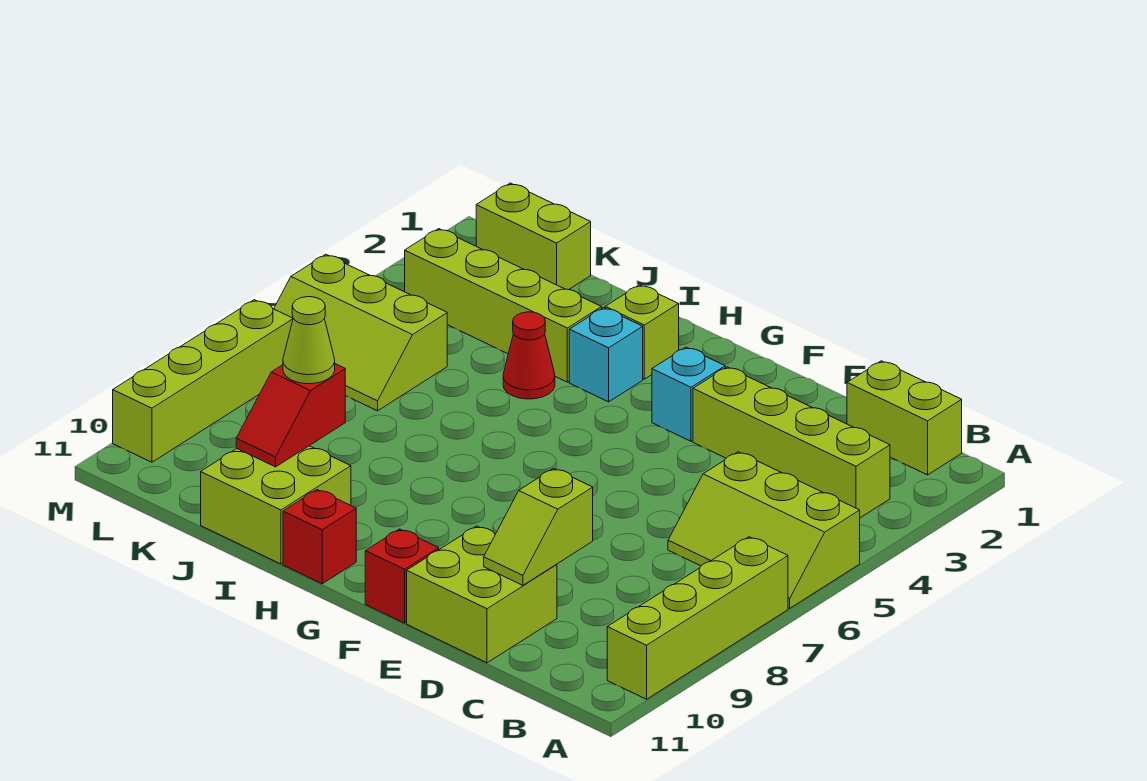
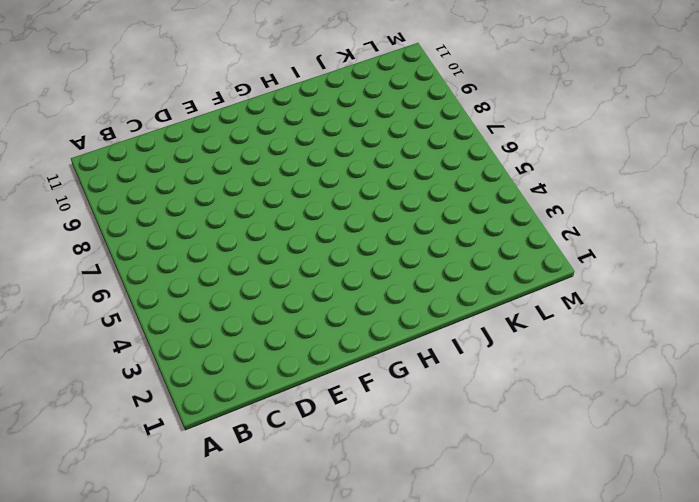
none -> lime 2x3 slope [668,452,860,608]
none -> lime 1x4 brick [607,537,788,699]
none -> lime 1x2 brick [847,361,962,475]

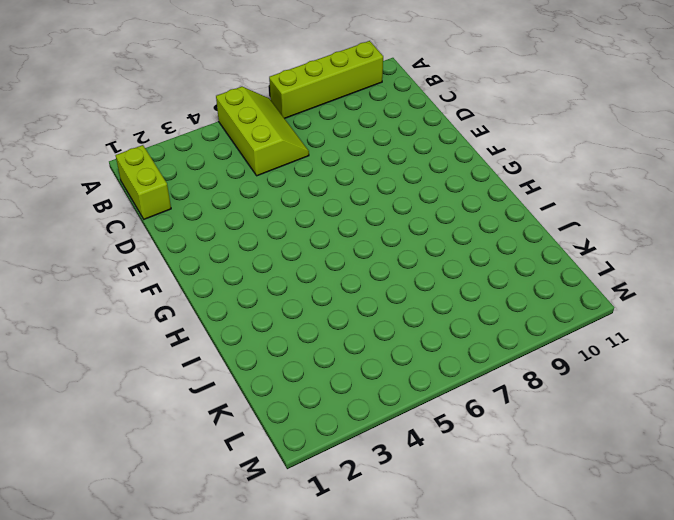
none -> lime 1x4 brick [693,367,890,518]
none -> lime 2x2 brick [407,526,557,663]
none -> cyan 1x1 brick [652,347,725,441]

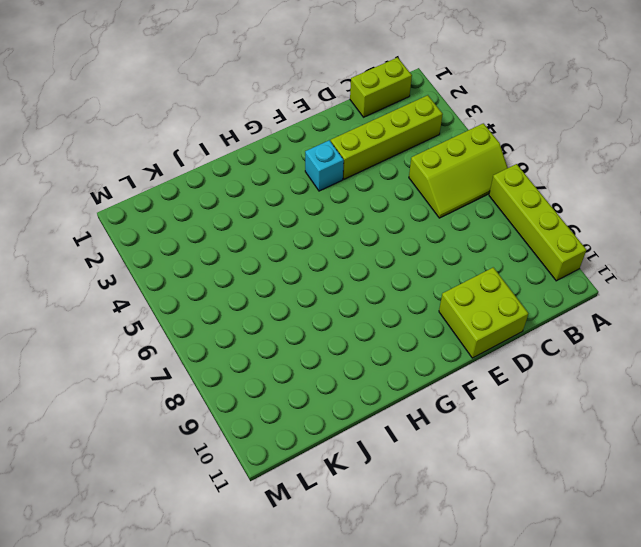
none -> red 1x1 brick [365,529,439,623]
none -> lime 1x1 brick [605,285,679,379]
none -> cyan 1x1 brick [569,308,643,402]

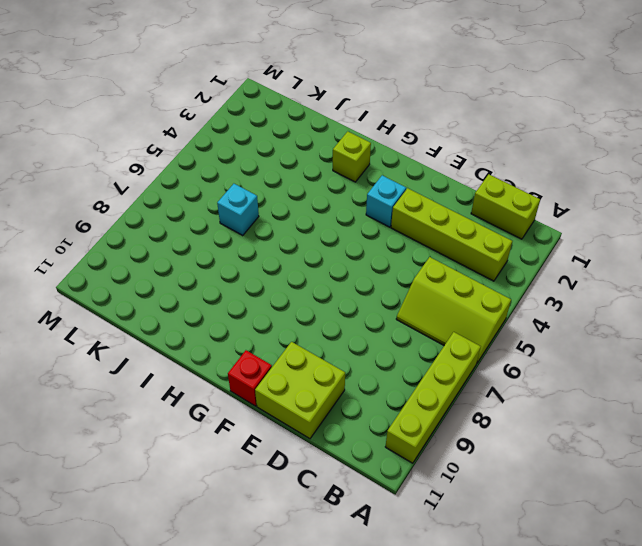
cyan 1x1 brick [217,184,259,235] -> cyan 1x1 brick moved to [569,308,643,402]
none -> red 1x1 brick [283,490,356,584]
none -> lime 1x4 brick [405,229,602,382]
none -> red 1x1 cone [503,312,555,399]

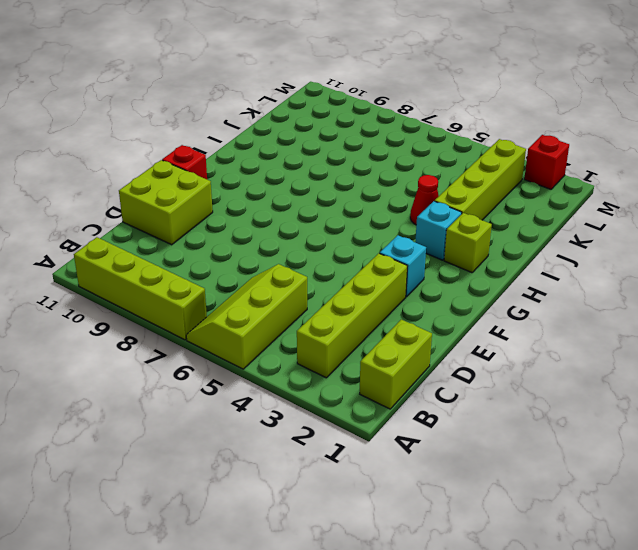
red 1x1 brick [524,135,569,189] -> red 1x1 brick moved to [283,490,356,584]
none -> lime 2x2 brick [201,446,351,564]
none -> lime 1x2 brick [476,183,591,290]
none -> lime 2x3 slope [274,254,447,411]

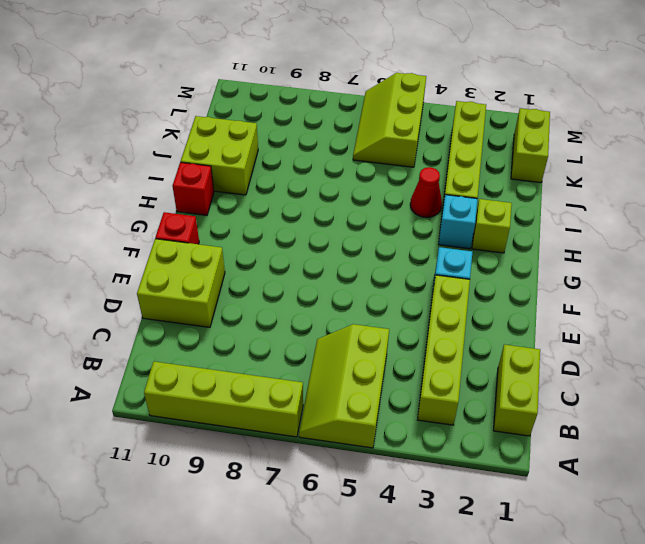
none -> lime 1x4 brick [113,300,293,462]
none -> lime 1x2 slope [484,468,593,585]
none -> red 1x2 slope [236,364,345,467]

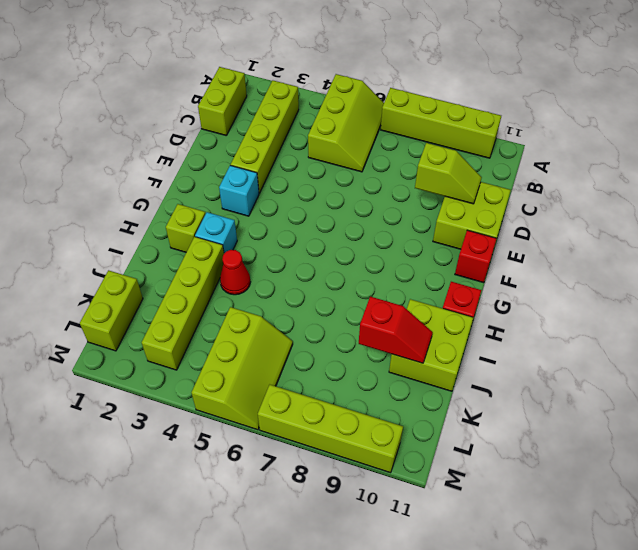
none -> lime 1x1 cone [283,297,335,384]

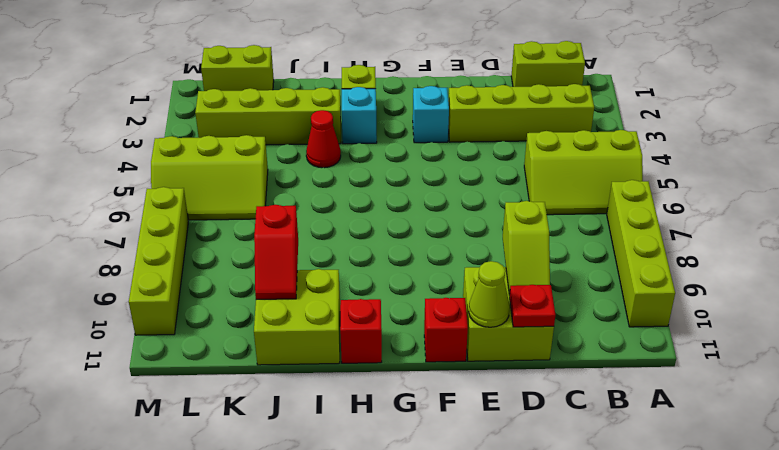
red 1x1 plate [510,285,555,327] -> none
lime 1x1 cone [469,261,510,327] -> lime 1x1 cone moved to [283,297,335,384]

